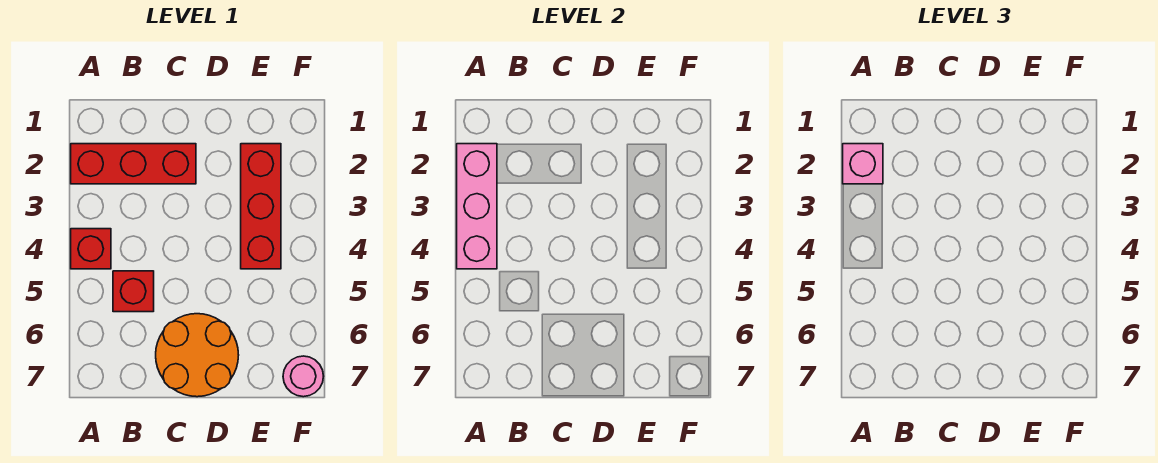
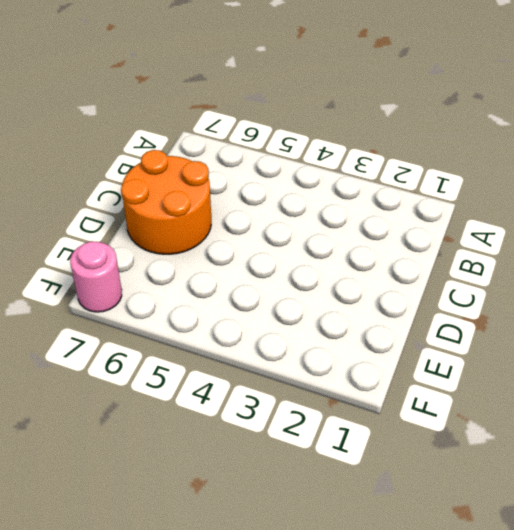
none -> red 1x3 brick [71,144,196,184]
none -> red 1x1 brick [71,229,111,269]

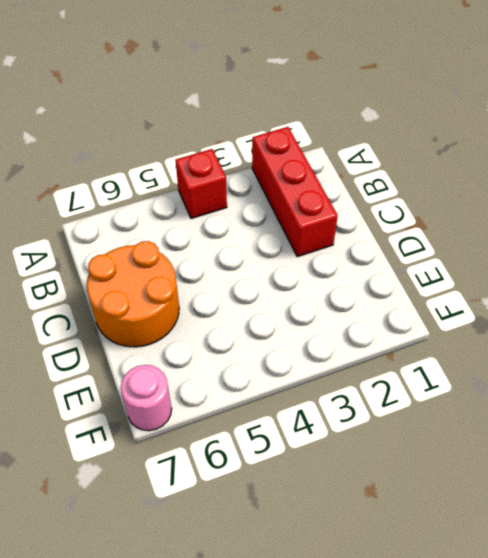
none -> red 1x1 brick [113,271,154,312]
none -> red 1x3 brick [241,144,281,269]

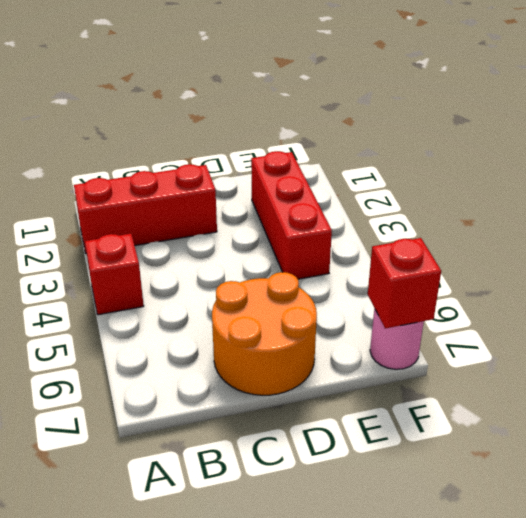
red 1x1 brick [368,238,441,328] -> red 1x1 brick moved to [113,271,154,312]
none -> pink 1x3 brick [457,144,497,269]
none -> pink 1x1 brick [843,144,883,184]

